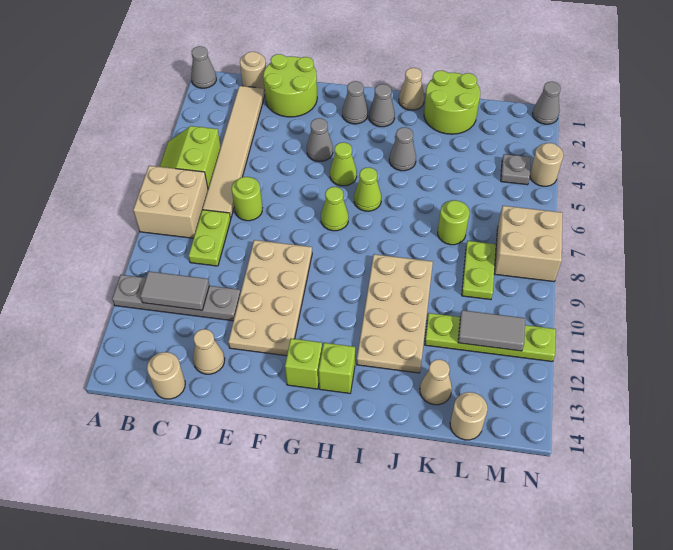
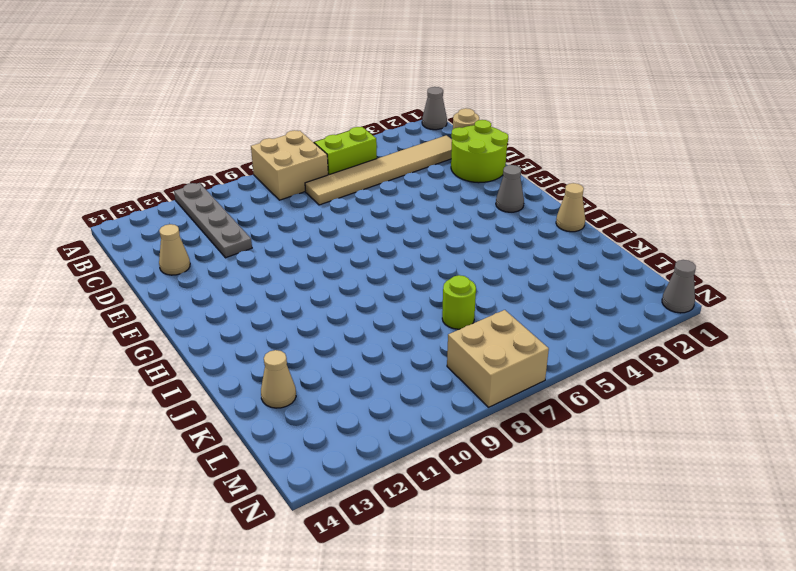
none -> lime 1x2 plate [189,210,231,266]
none -> tan 1x1 round brick [147,352,185,399]
none -> lime 1x1 round brick [232,177,262,221]
none -> tan 2x4 plate [228,240,312,356]

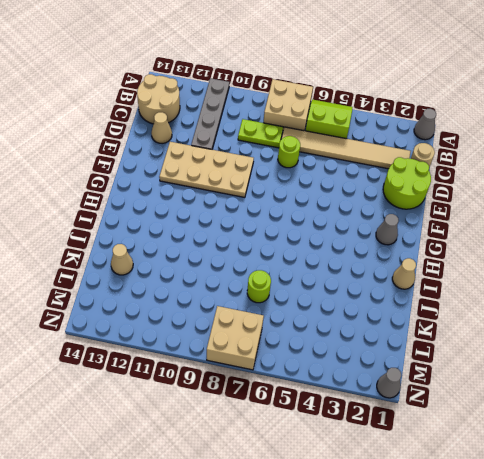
tan 2x2 round brick [137,74,180,124] -> tan 1x1 round brick [147,352,185,399]
none -> grey 1x1 cone [307,118,333,161]
none -> lime 1x1 cone [330,142,357,186]
none -> lime 1x1 cone [321,187,349,231]
none -> lime 1x1 brick [285,339,322,389]

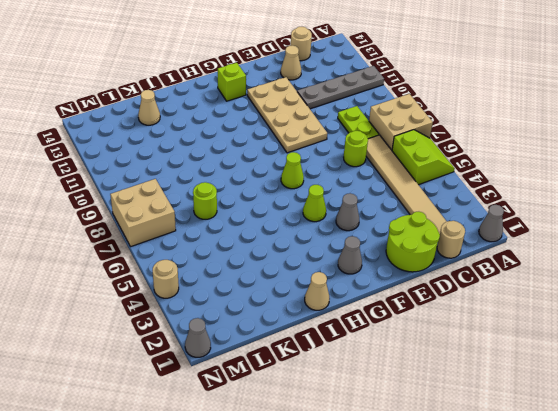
none -> grey 1x1 cone [369,84,395,127]
none -> lime 1x1 cone [354,167,381,211]
none -> lime 1x1 brick [319,343,355,393]
none -> grey 1x1 cone [389,127,416,171]

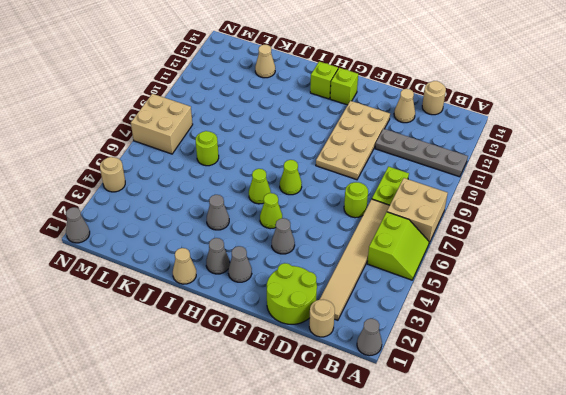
none -> tan 2x4 plate [357,254,433,373]
none -> lime 2x2 round brick [424,70,480,134]
none -> lime 1x4 plate [425,313,556,362]
none -> lime 1x2 plate [462,241,496,300]

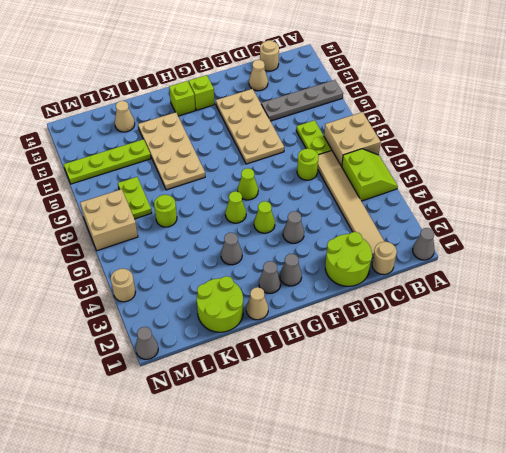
none -> tan 1x1 round brick [450,392,488,440]
none -> grey 1x1 plate [501,154,531,185]
none -> grey 1x2 tile [140,271,209,310]
none -> grey 1x2 tile [458,310,525,351]

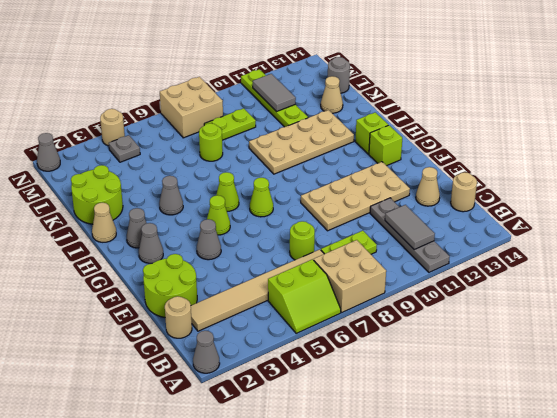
grey 1x1 round brick [328,57,350,93] -> tan 1x1 round brick [450,392,488,440]

